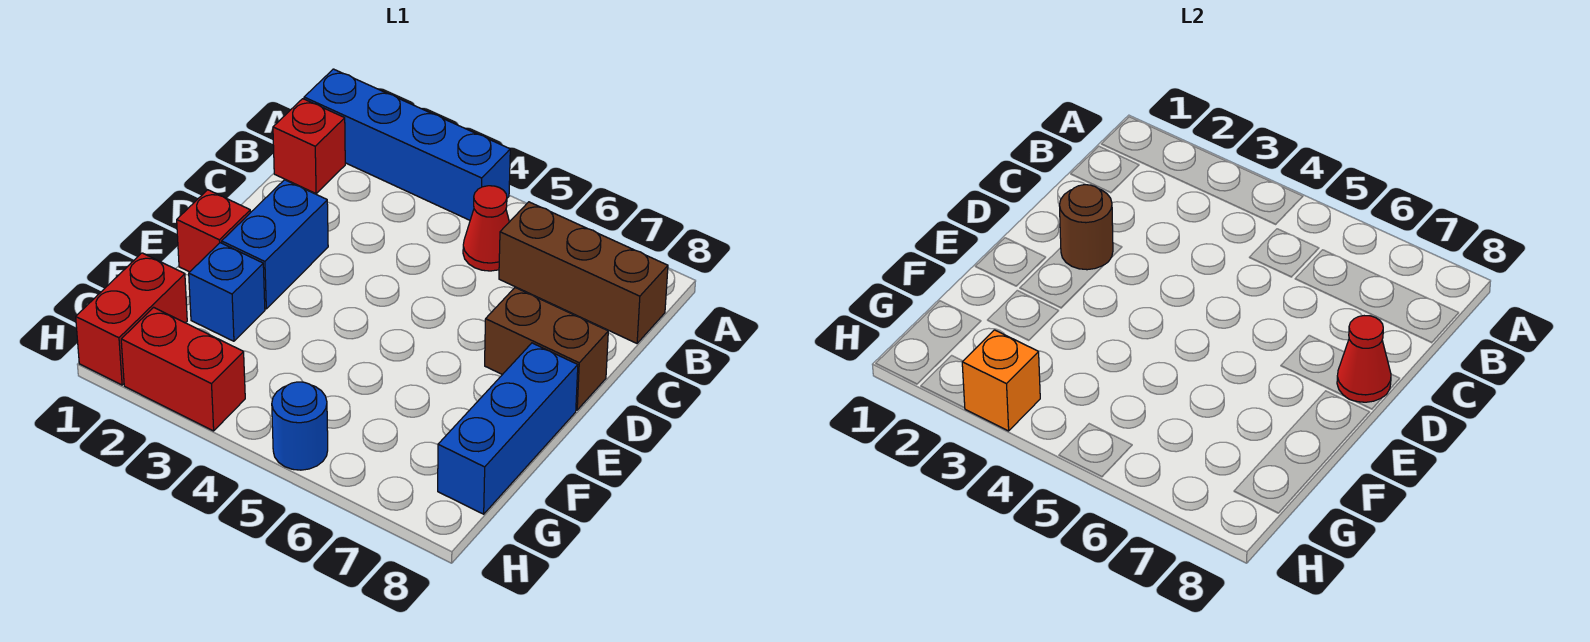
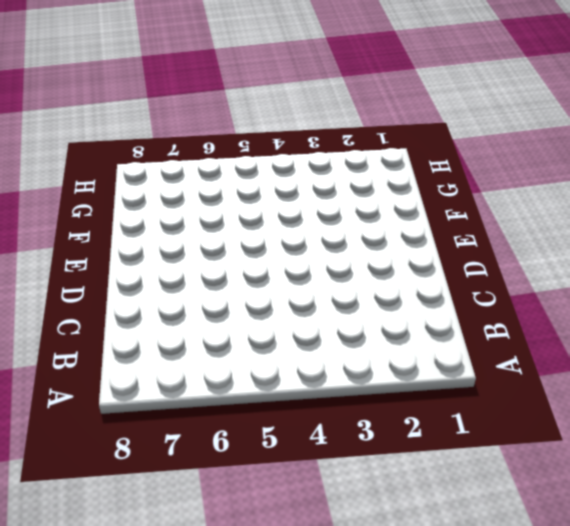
none -> blue 1x4 brick [304,69,510,220]
none -> red 1x1 brick [273,99,345,194]
none -> red 1x1 cone [463,186,509,271]

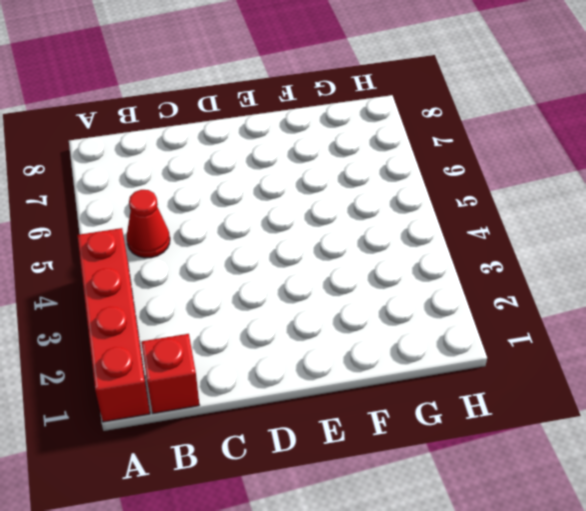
red 1x4 brick [77,228,150,422] -> blue 1x4 brick [304,69,510,220]
none -> brown 1x3 brick [499,202,668,343]
none -> blue 1x2 brick [222,180,328,309]
none -> brown 1x2 brick [485,288,608,410]

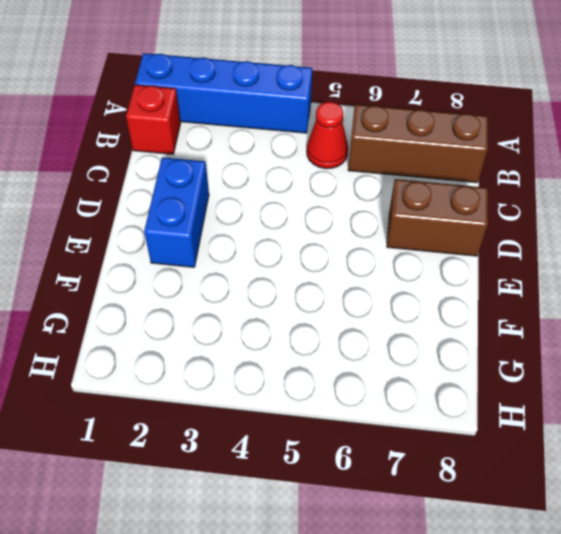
none -> red 1x1 brick [177,190,250,272]
none -> blue 1x3 brick [438,343,578,514]
none -> blue 1x1 brick [189,243,265,341]

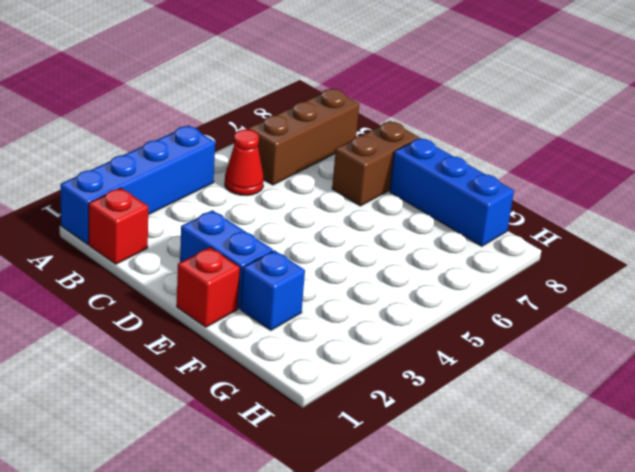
none -> red 1x2 brick [76,253,187,385]
none -> red 1x2 brick [121,307,245,431]
none -> blue 1x1 round brick [272,382,328,470]

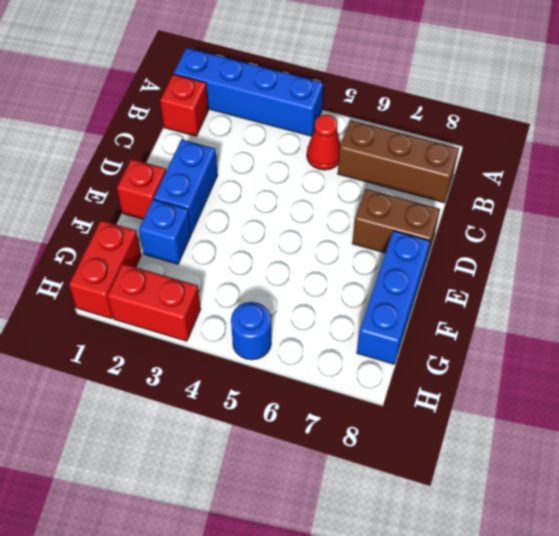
none -> brown 1x1 round brick [1059,185,1113,270]
none -> red 1x1 cone [1337,316,1391,402]
none -> orange 1x1 brick [962,330,1040,431]

